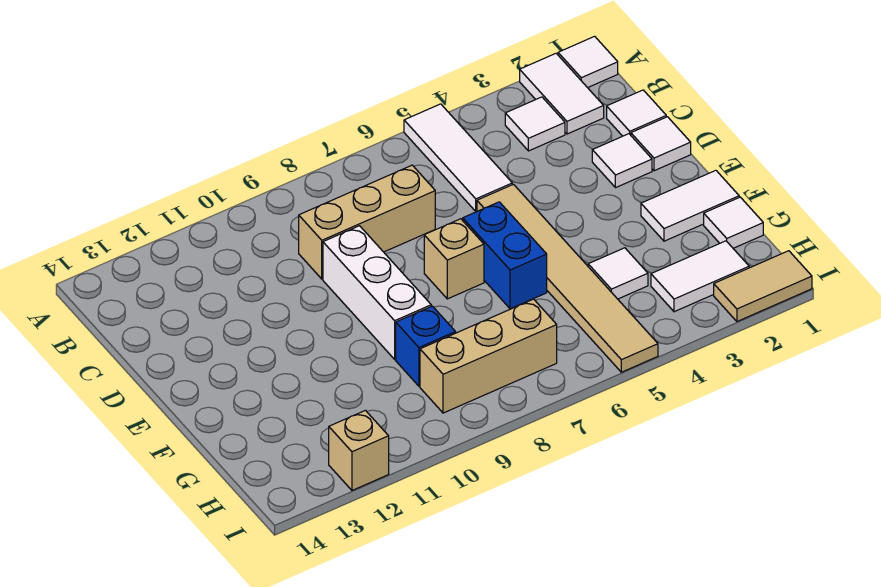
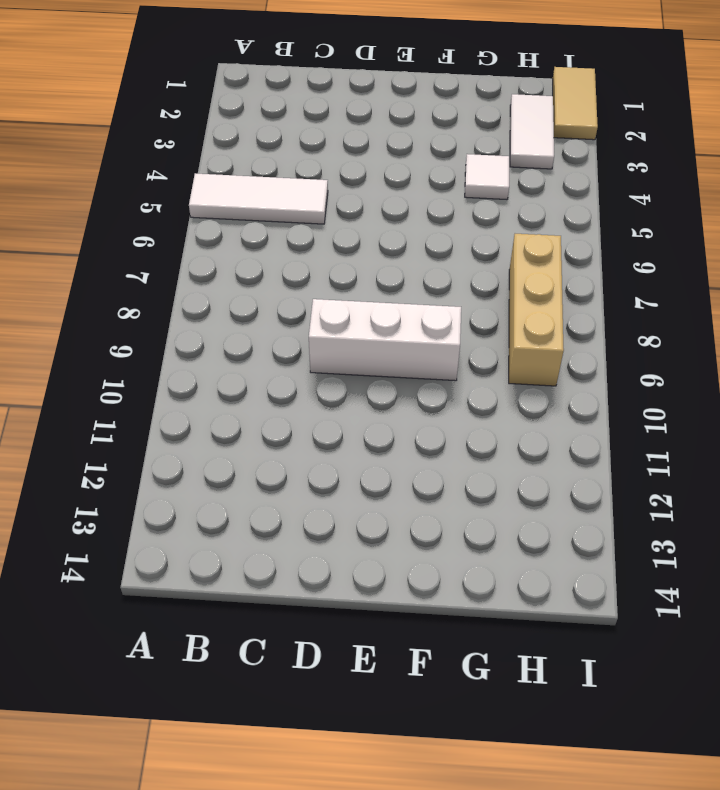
none -> white 1x1 tile [558,36,618,88]
none -> white 1x2 tile [520,53,604,134]
none -> white 1x1 tile [505,97,565,151]

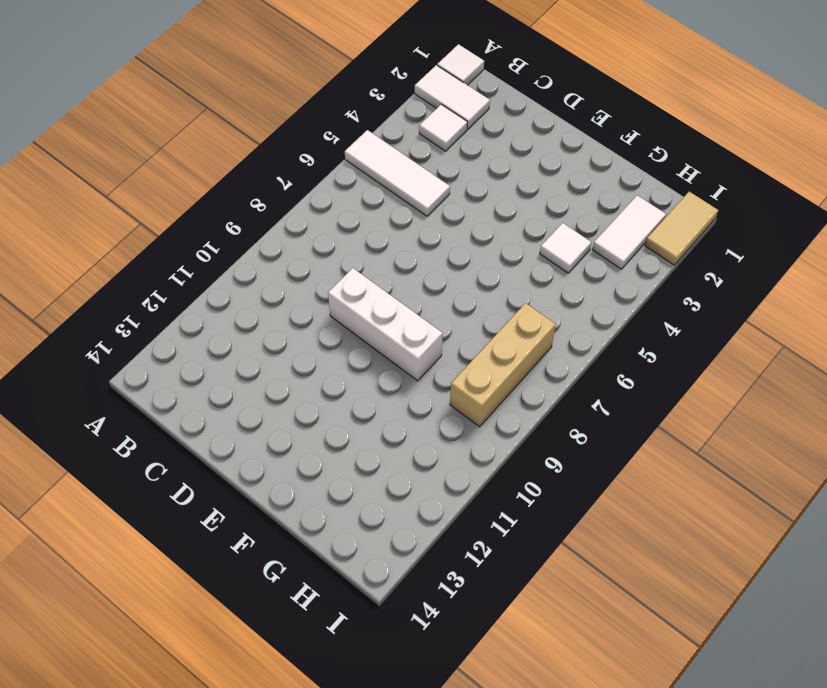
none -> white 1x1 tile [607,90,666,136]
none -> tan 1x3 brick [299,165,435,279]
none -> white 1x1 tile [631,117,691,171]

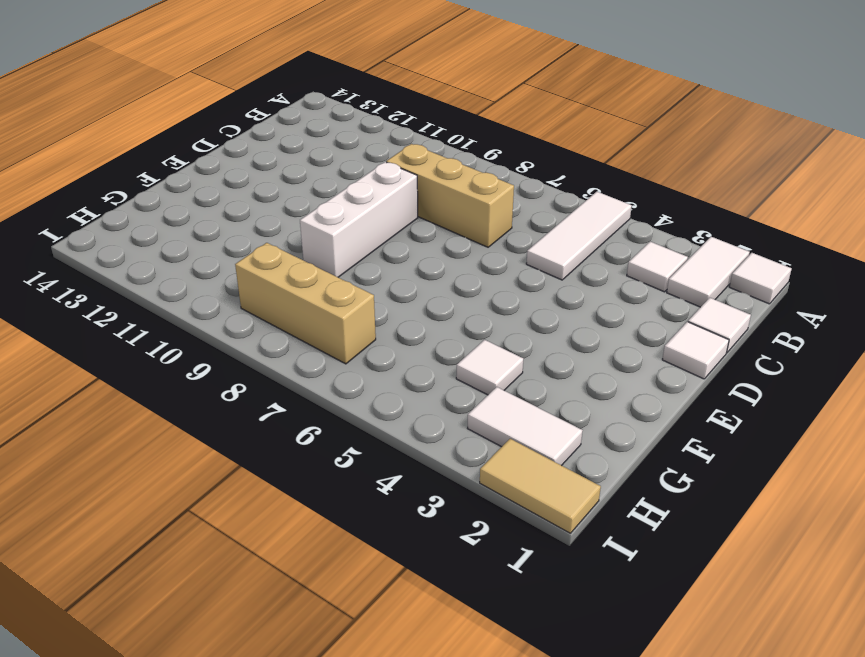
none -> white 1x1 tile [592,134,652,188]
none -> tan 1x6 tile [477,184,658,372]
none -> blue 1x2 brick [463,202,547,309]

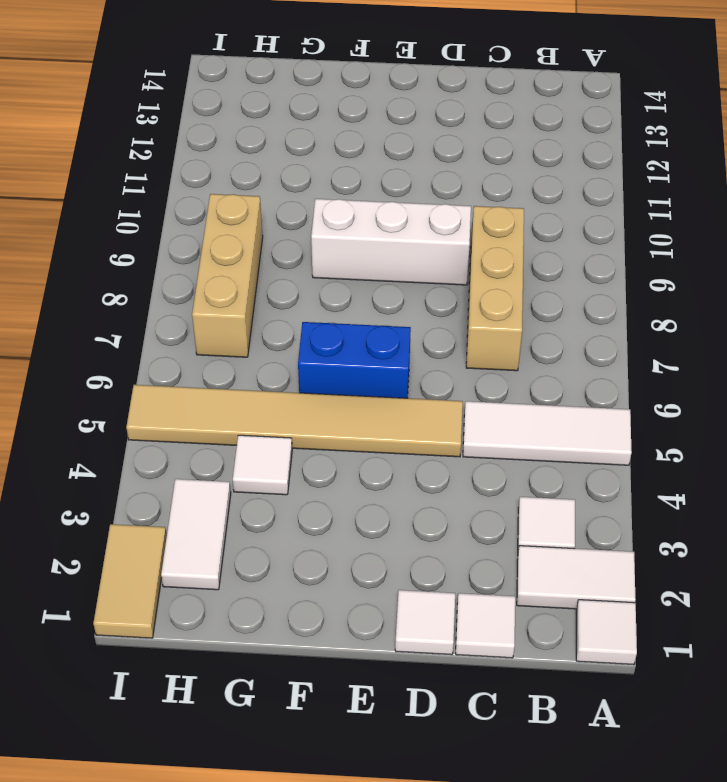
none -> white 1x1 tile [592,134,652,188]
none -> tan 1x1 brick [424,219,484,299]
none -> white 1x2 tile [641,170,739,241]

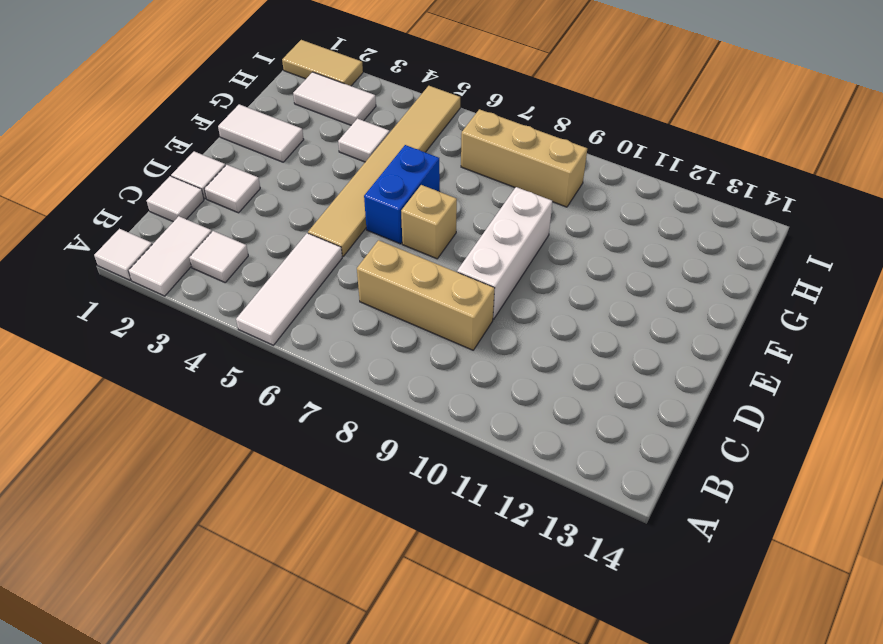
none -> white 1x1 tile [704,197,763,248]
none -> blue 1x1 brick [396,306,456,386]
none -> tan 1x1 brick [329,410,389,490]

